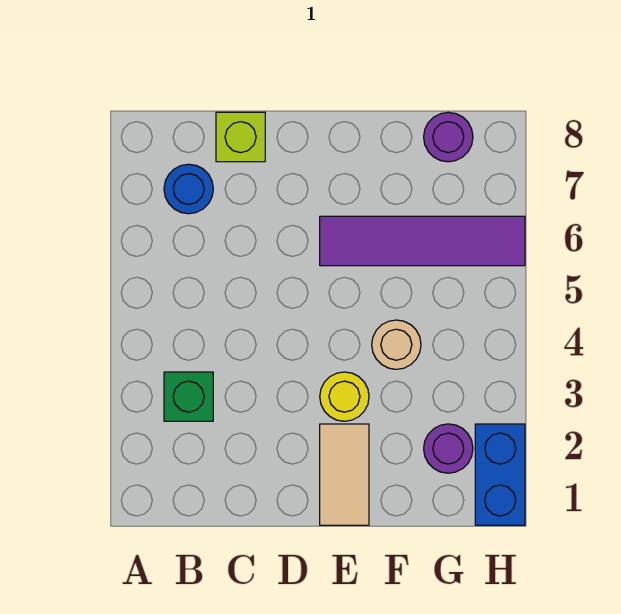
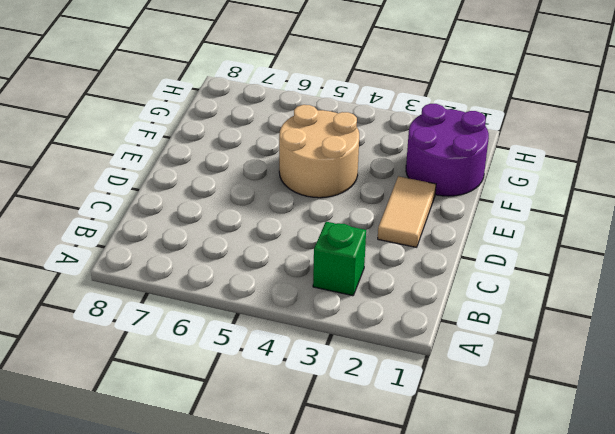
tan 1x2 tile [378,176,436,247] -> tan 1x2 tile turned to [320,424,369,525]
tan 2x2 round brick [279,105,359,198] -> tan 1x1 round brick [372,320,421,369]
purple 2x2 round brick [406,104,489,196] -> purple 1x1 round brick [424,424,473,473]
none -> blue 1x1 round brick [164,164,213,214]
none -> lime 1x1 brick [216,112,265,162]

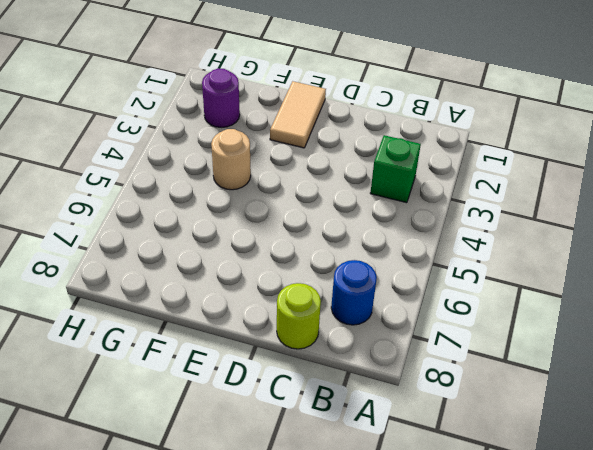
lime 1x1 round brick [277,283,321,349] -> lime 1x1 brick [216,112,265,162]
none -> yellow 1x1 round brick [320,372,369,421]
none -> purple 1x4 tile [320,216,525,266]

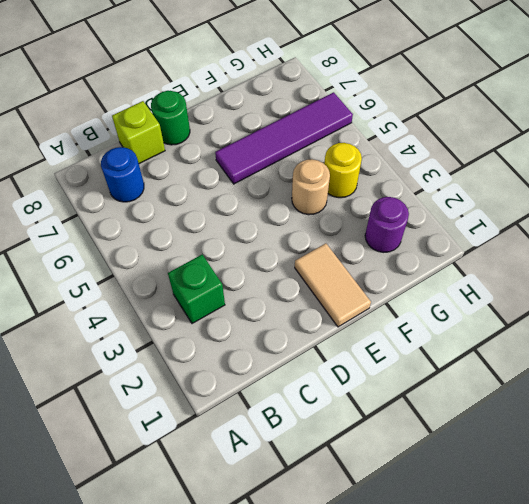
green 1x1 round brick [151,91,190,145] -> none
yellow 1x1 round brick [324,143,362,198] -> yellow 1x1 round brick moved to [320,372,369,421]
none -> purple 1x1 round brick [424,112,473,162]
none -> blue 1x2 brick [475,424,525,525]

